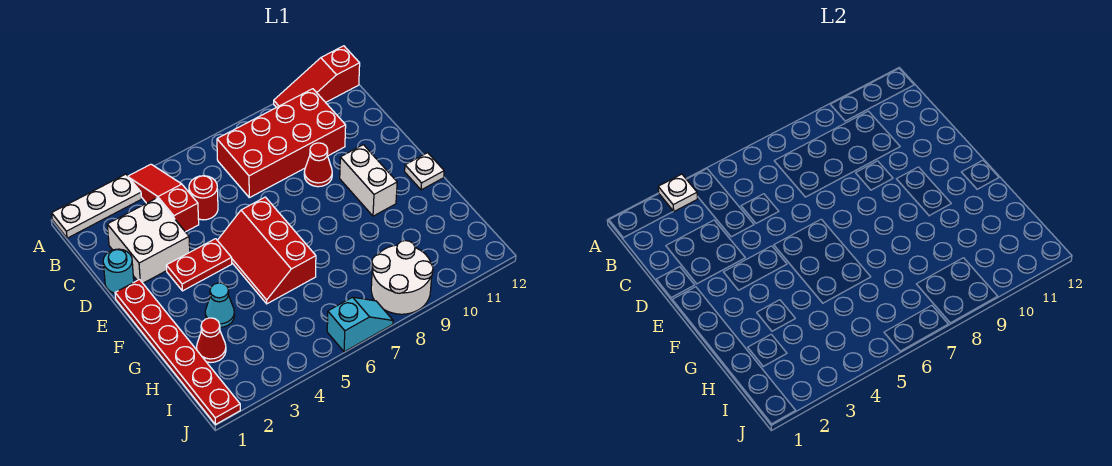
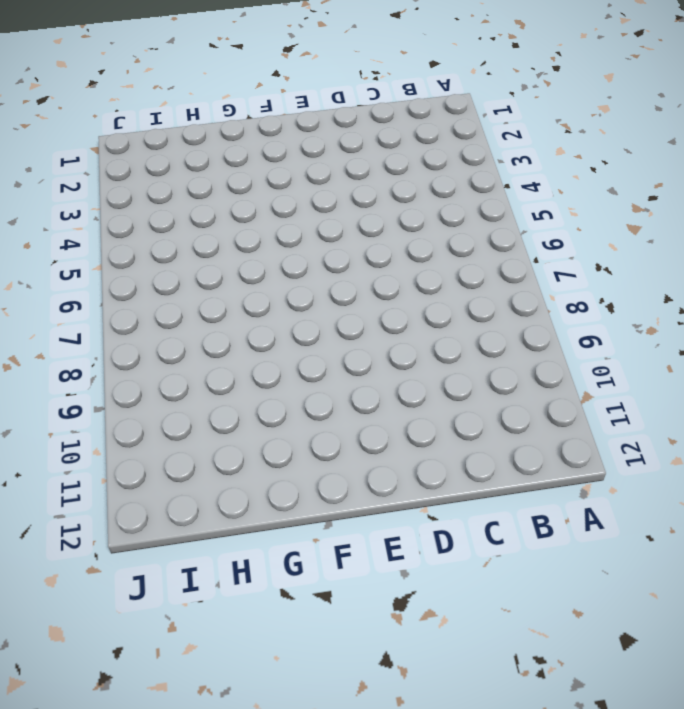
none -> white 1x3 plate [52,174,142,238]
none -> red 1x3 slope [128,164,199,232]
none -> red 1x3 slope [274,46,360,107]

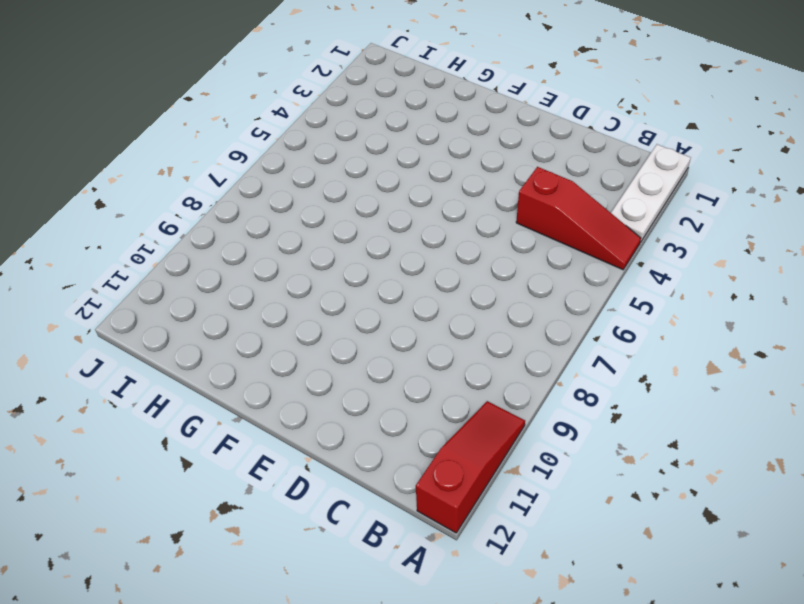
none -> red 2x4 brick [217,89,346,198]
none -> white 2x2 brick [107,198,190,283]
none -> red 1x1 round brick [189,176,218,220]

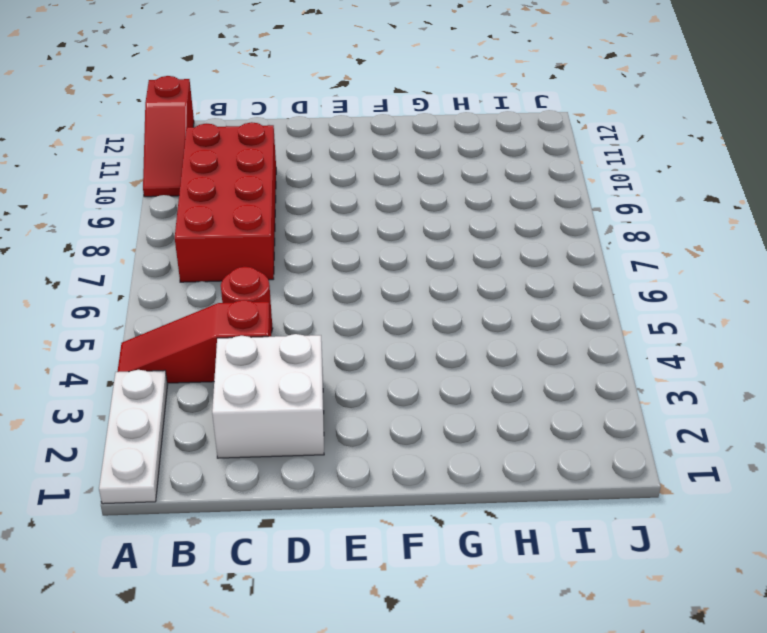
none -> cyan 1x1 round brick [103,249,134,293]
none -> red 1x1 cone [304,143,332,187]
none -> red 1x6 plate [115,280,240,425]

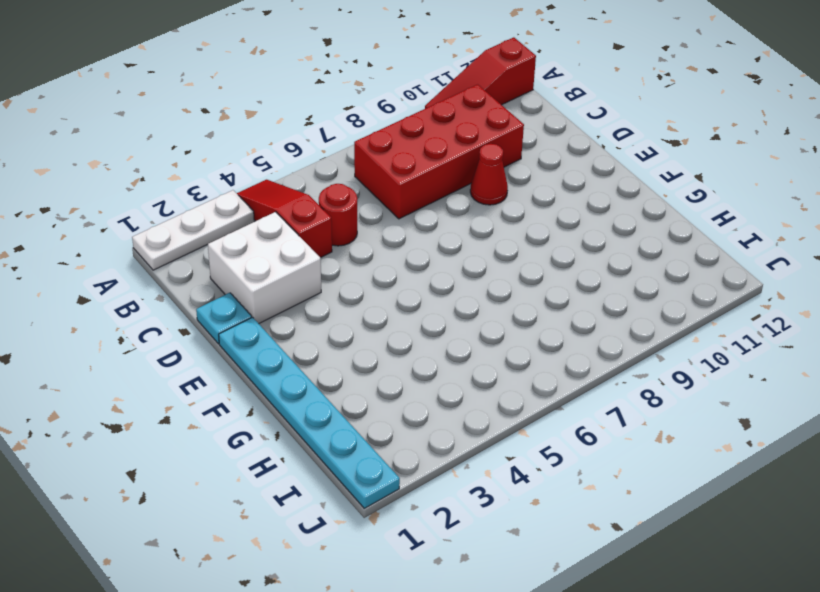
cyan 1x1 plate [196,293,252,344] -> cyan 1x1 round brick [103,249,134,293]
cyan 1x6 plate [219,317,400,508] -> red 1x6 plate [115,280,240,425]
none -> red 1x2 plate [166,239,232,291]
none -> red 2x3 slope [217,197,316,304]
none -> white 1x2 brick [340,145,397,216]

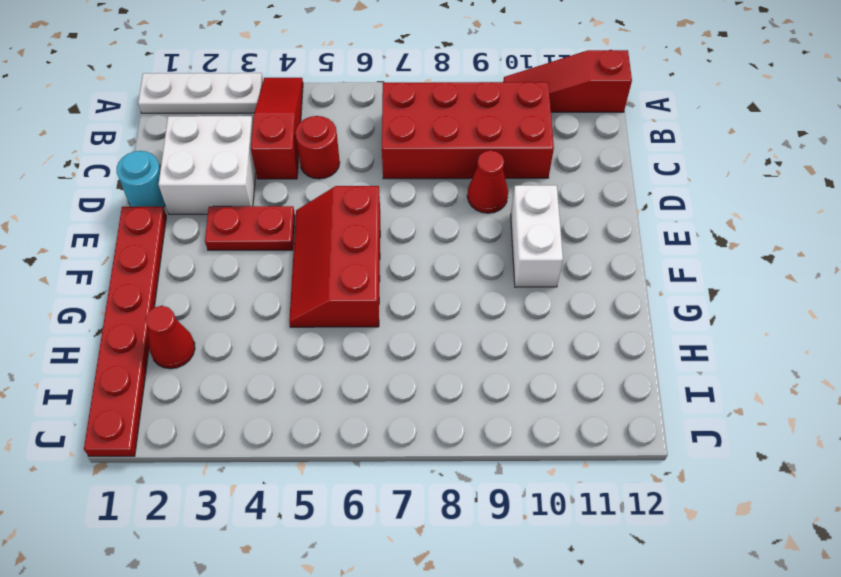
none -> white 1x1 plate [405,153,444,190]
none -> cyan 1x1 cone [205,283,235,327]
none -> white 2x2 round brick [371,241,433,314]

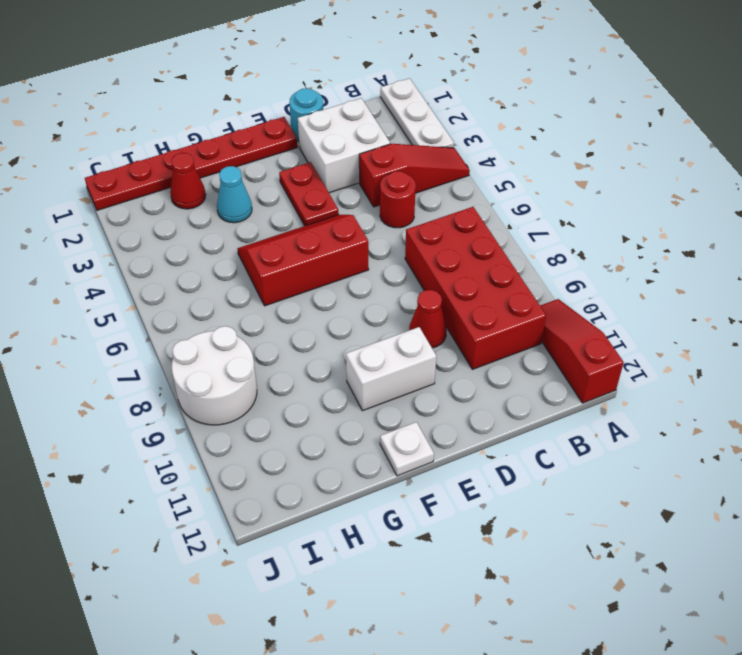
none -> cyan 1x2 slope [327,297,393,352]
none -> white 1x1 plate [658,174,698,211]

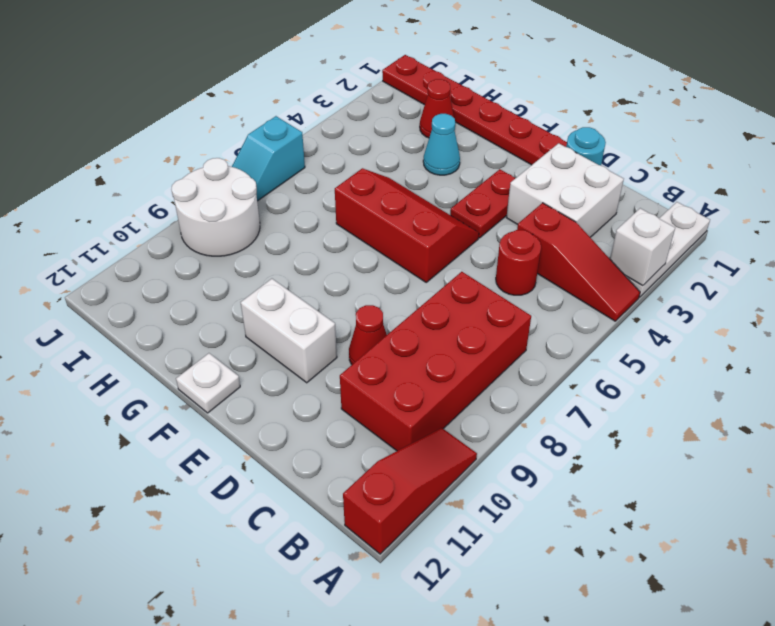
white 1x1 brick [610,208,675,286] -> white 1x1 plate [658,174,698,211]

